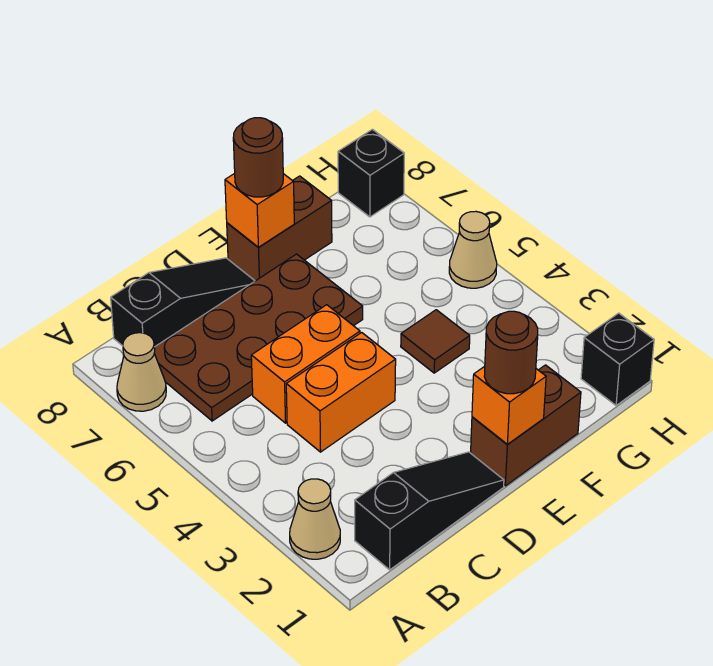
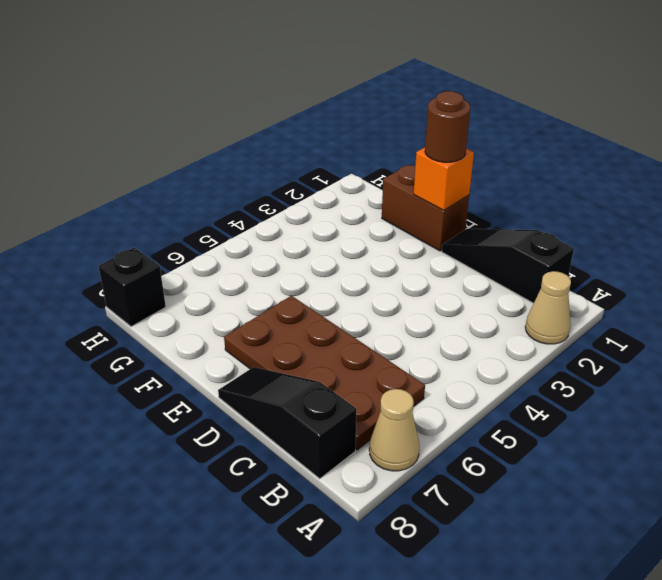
none -> orange 1x2 brick [286,333,396,452]
none -> orange 1x2 brick [251,305,360,423]
none -> brown 1x2 brick [227,176,332,281]

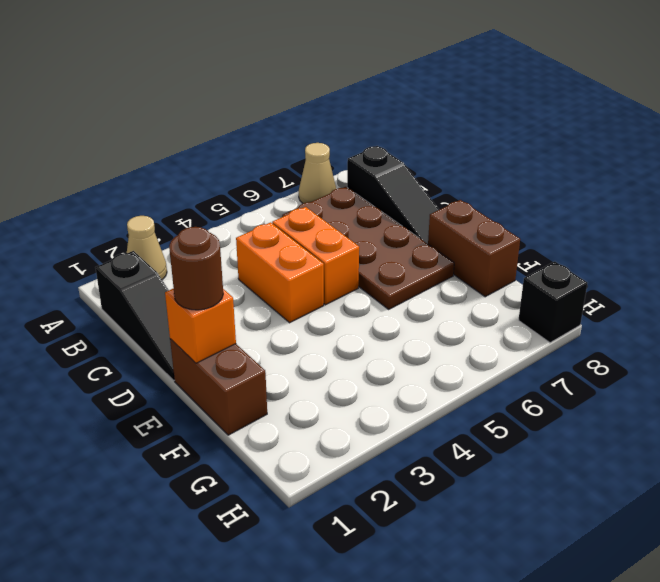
none -> brown 1x1 tile [401,310,470,373]
none -> black 1x1 brick [581,313,654,406]
none -> tan 1x1 cone [449,211,497,288]

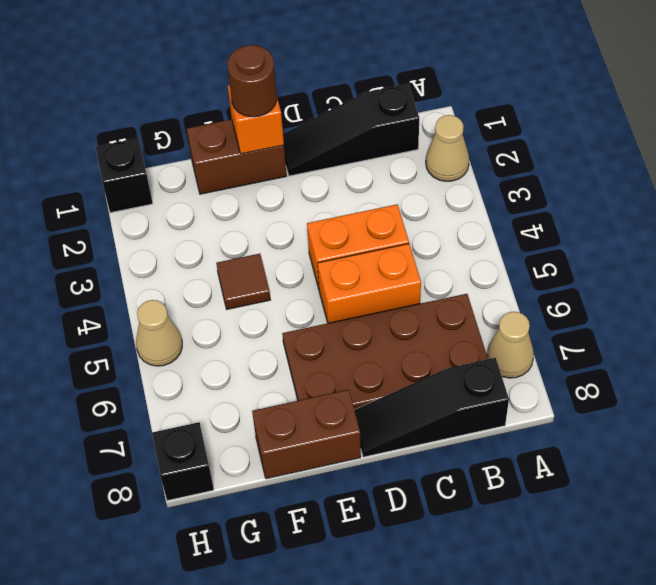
none -> orange 1x1 brick [225,173,294,247]
none -> brown 1x1 round brick [233,118,283,197]

